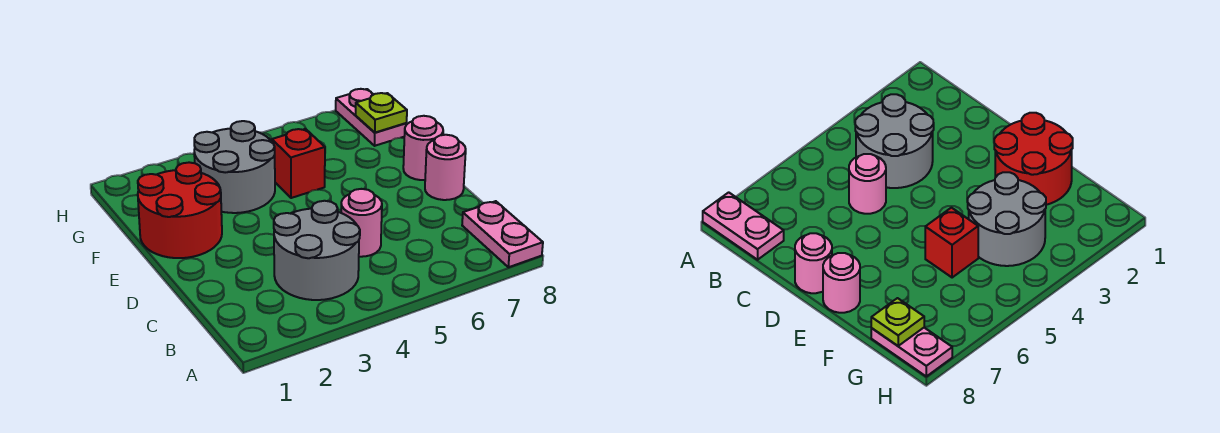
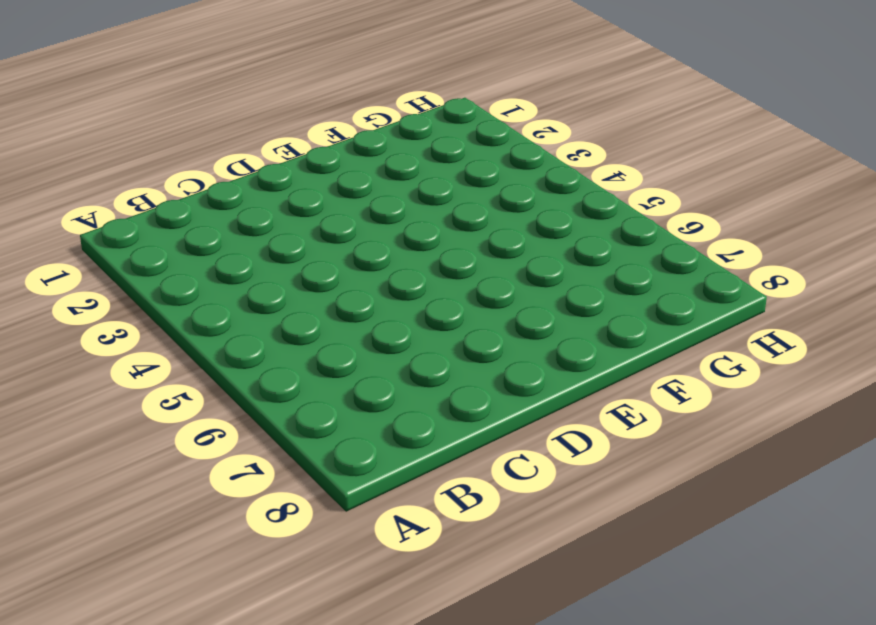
none -> pink 1x2 plate [462,201,543,267]
none -> grey 2x2 round brick [274,201,360,300]

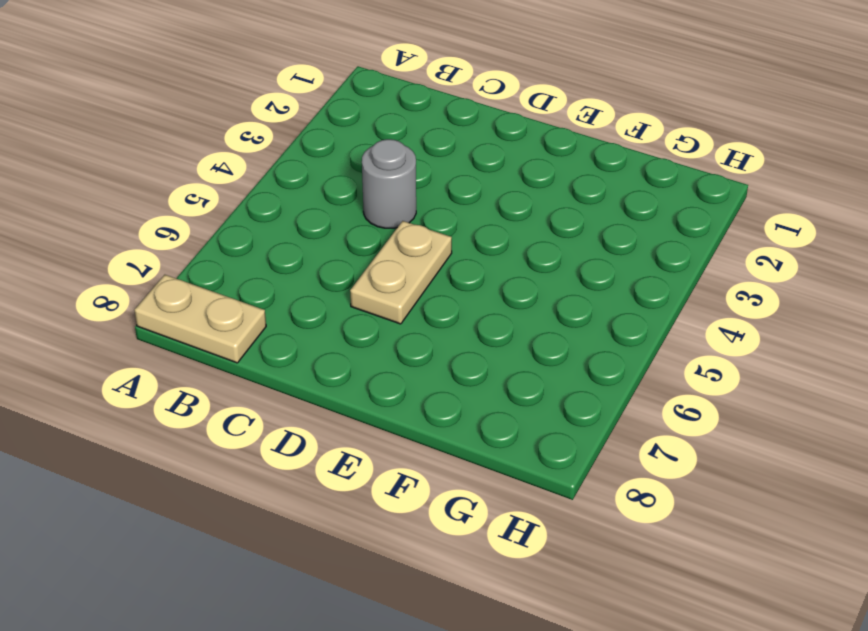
tan 1x2 plate [134,275,266,363] -> pink 1x2 plate [462,201,543,267]
grey 1x1 round brick [362,139,416,228] -> grey 2x2 round brick [274,201,360,300]
tan 1x2 plate [350,221,452,324] -> none
none -> pink 1x1 round brick [341,189,382,257]
none -> pink 1x1 round brick [425,135,466,200]

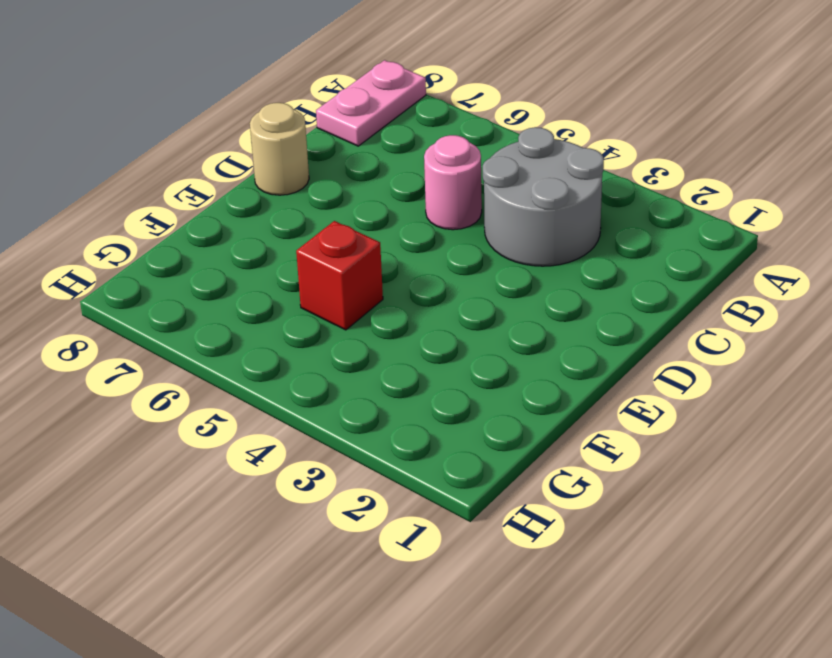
tan 1x1 round brick [250,103,309,195] -> pink 1x1 round brick [425,135,466,200]
none -> red 2x2 round brick [138,162,222,258]
none -> pink 1x1 round brick [403,116,443,180]

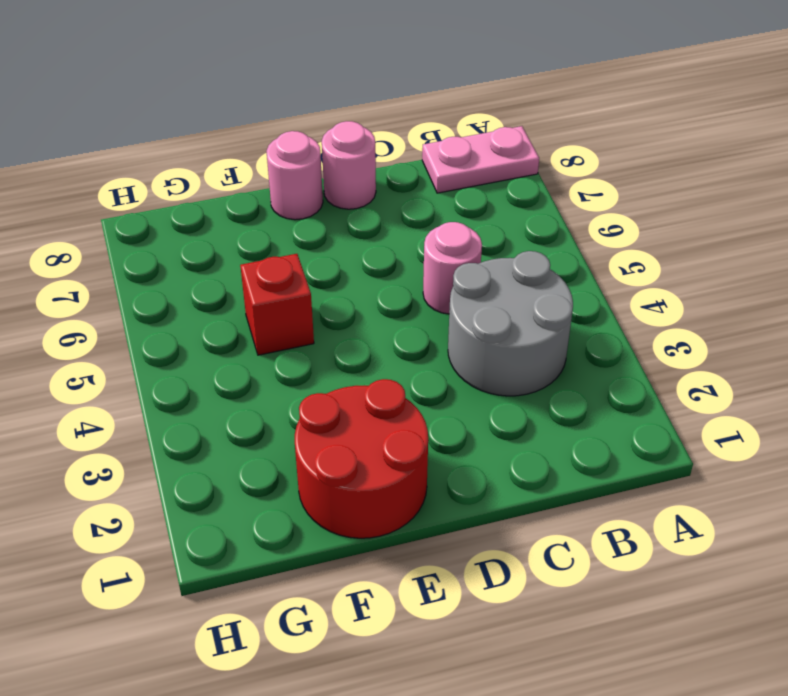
none -> grey 2x2 round brick [194,121,275,213]
none -> pink 1x2 plate [336,89,407,146]

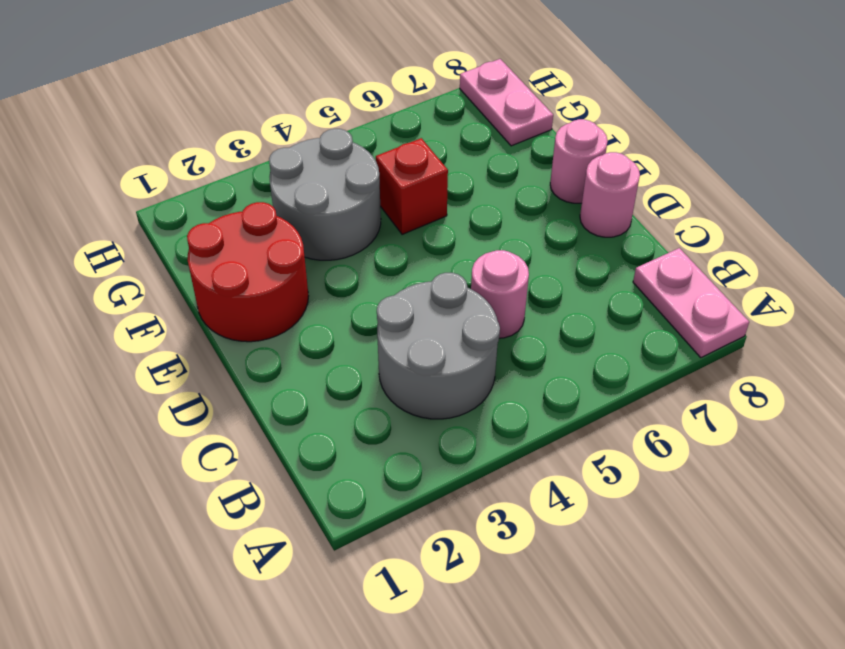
none -> lime 1x1 plate [356,93,407,133]

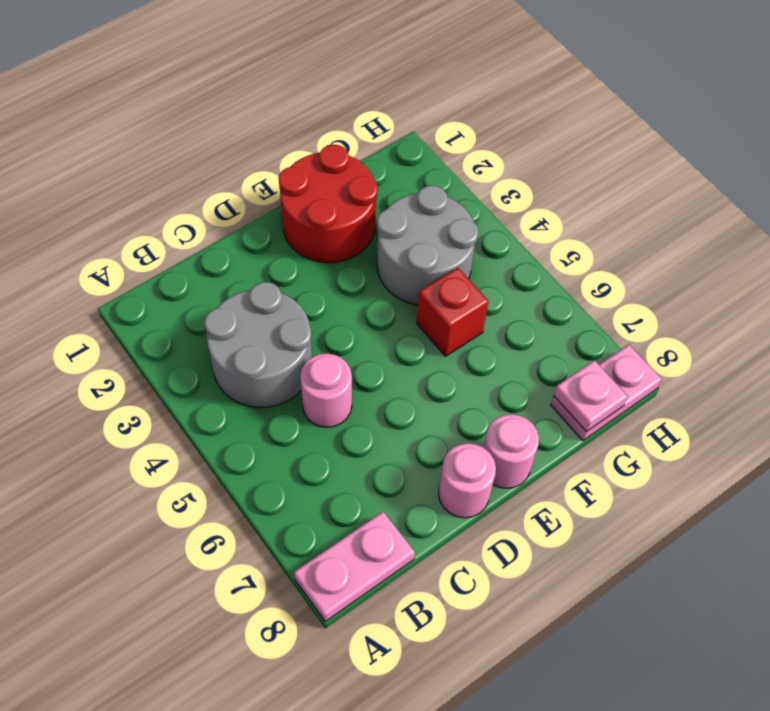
pink 1x1 plate [554,360,628,432] -> lime 1x1 plate [356,93,407,133]

